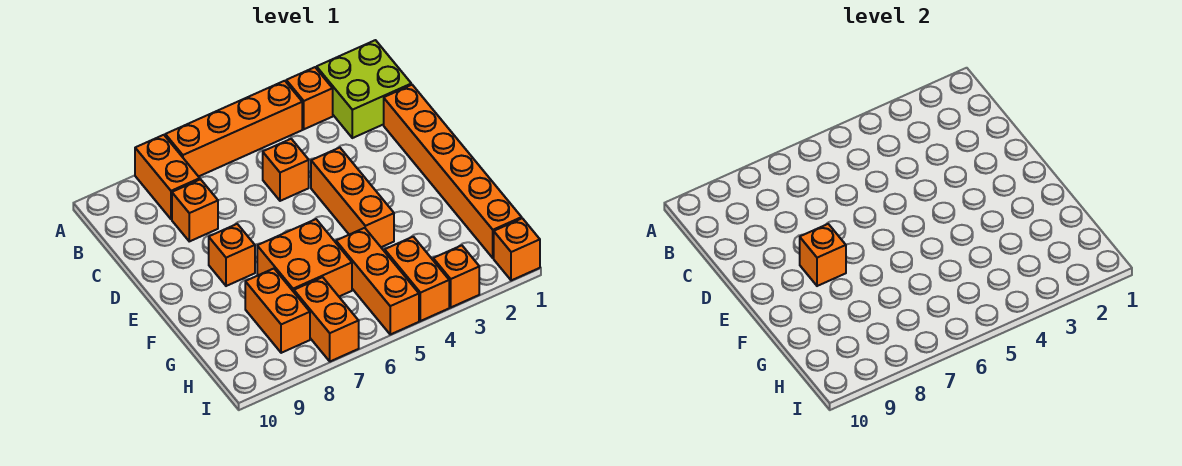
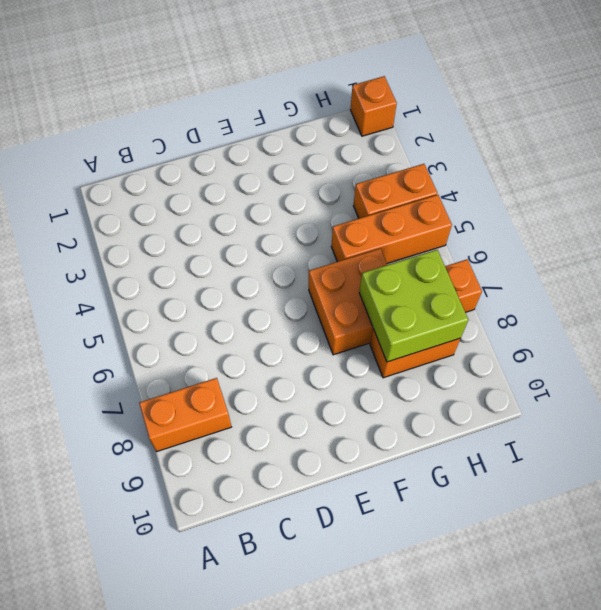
lime 2x2 brick [359,250,469,362] -> lime 2x2 brick moved to [317,40,411,138]
none -> orange 1x1 brick [286,67,333,129]
none -> orange 1x4 brick [165,81,302,177]
none -> orange 1x6 brick [384,85,522,258]

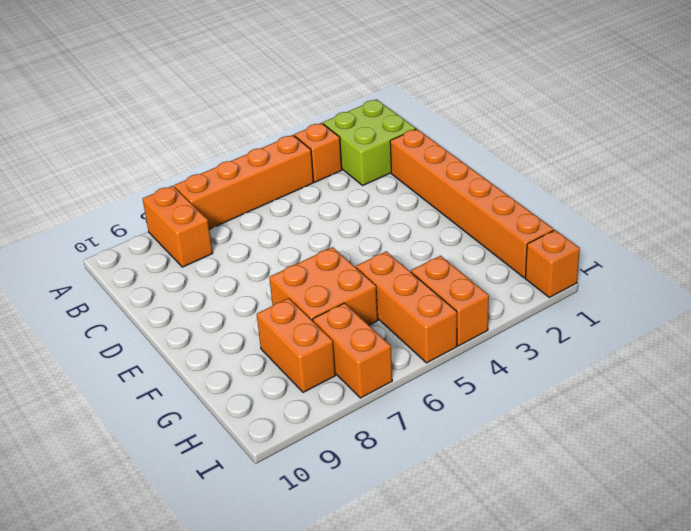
none -> orange 1x1 brick [263,139,309,201]
none -> orange 1x1 brick [172,179,218,241]
none -> orange 1x3 brick [311,148,394,247]

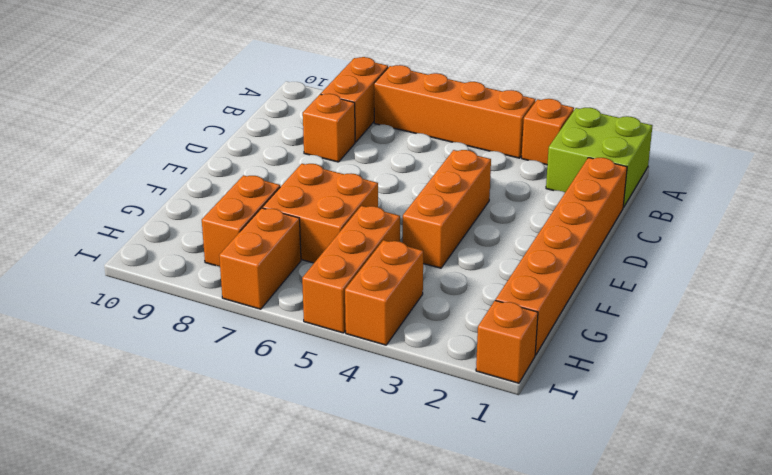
none -> orange 1x1 brick [263,139,309,201]
none -> orange 1x1 brick [209,224,255,286]
none -> orange 1x1 brick [433,245,479,307]

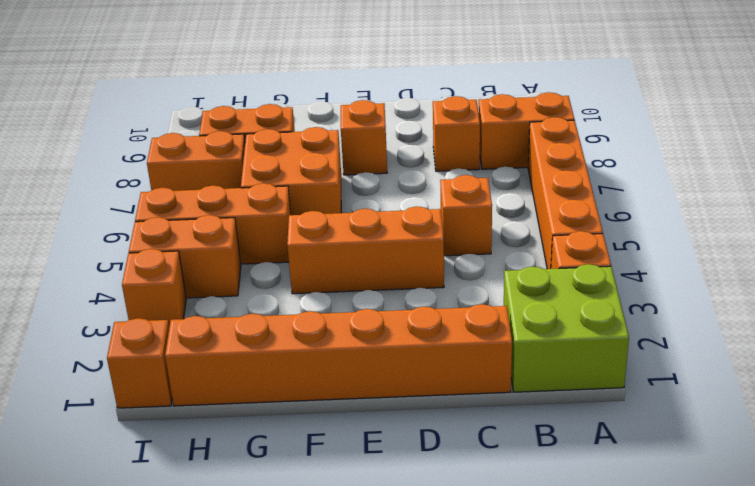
none -> orange 1x1 brick [800,224,846,286]

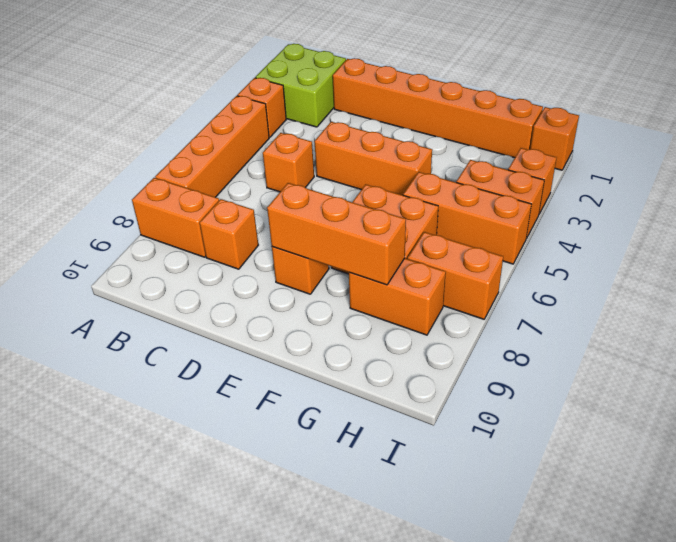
orange 1x3 brick [267,183,406,285] -> orange 1x1 brick [800,224,846,286]

